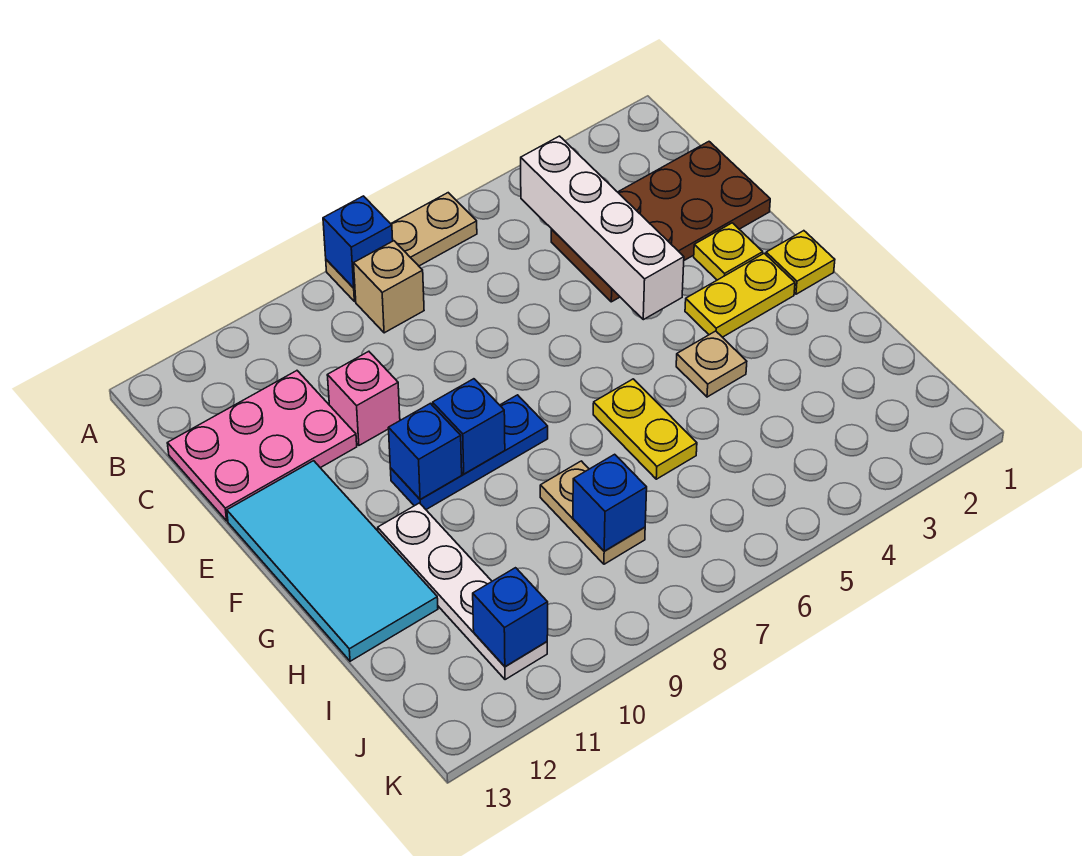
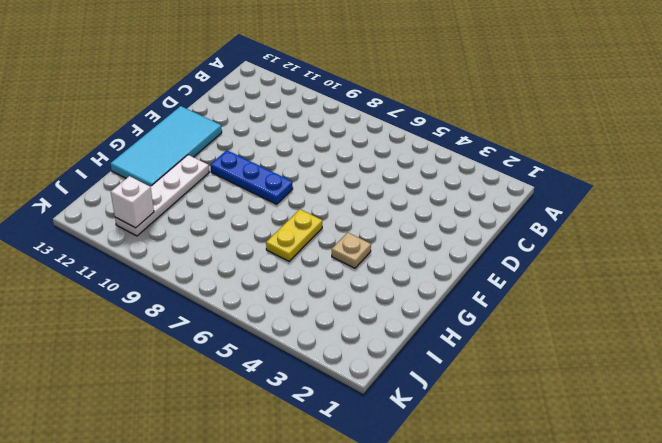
white 1x1 brick [111,176,154,228] -> blue 1x1 brick [473,568,548,667]
none -> tan 1x3 plate [326,193,477,302]
none -> tan 1x1 brick [354,241,424,333]
none -> brown 2x4 plate [551,142,770,302]

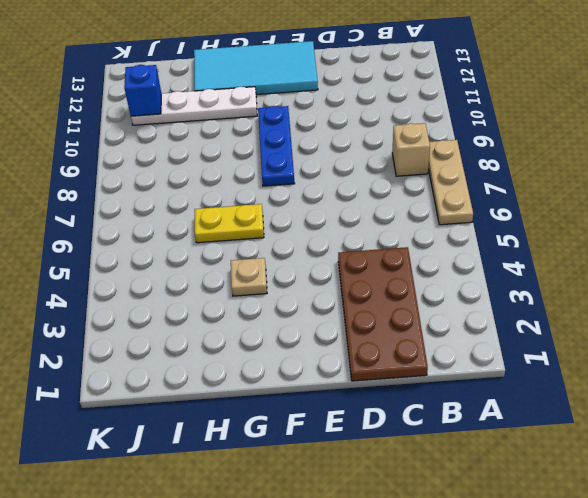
none -> pink 2x3 plate [167,371,357,521]
none -> pink 1x1 brick [327,351,400,445]
none -> yellow 1x1 plate [694,223,763,280]

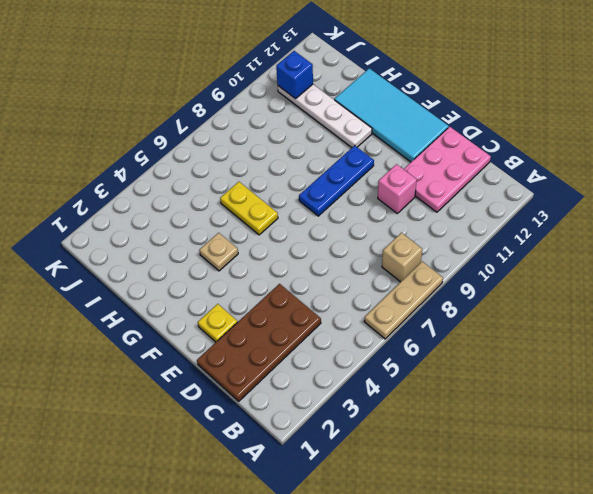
none -> yellow 1x1 plate [766,231,835,294]
none -> yellow 1x2 plate [685,253,795,337]
none -> tan 1x2 plate [540,461,645,564]

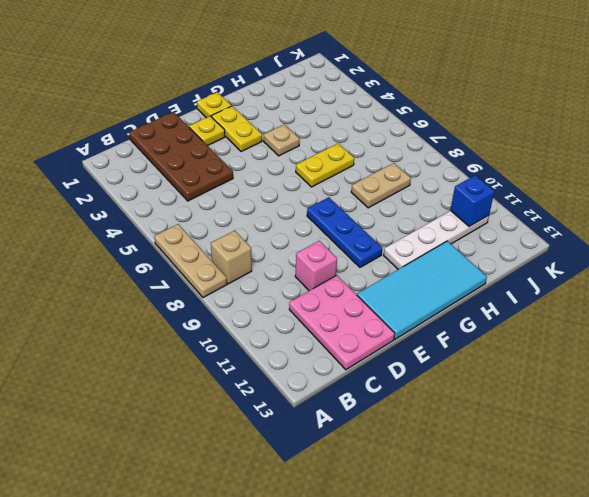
none -> blue 1x1 brick [323,196,393,288]
none -> white 1x4 brick [521,136,684,320]
none -> blue 1x1 brick [433,379,505,474]

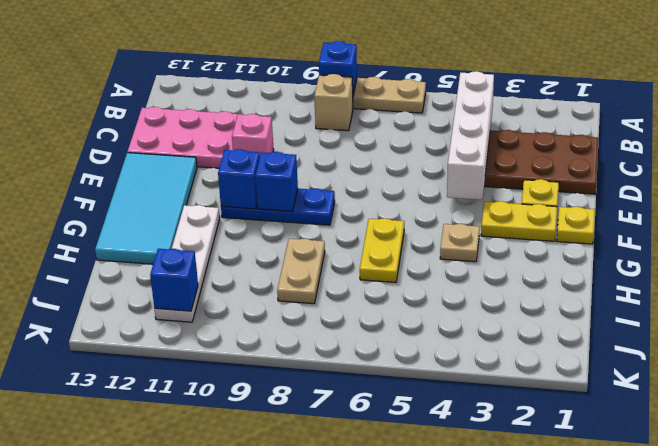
none -> blue 1x1 brick [573,454,647,551]

